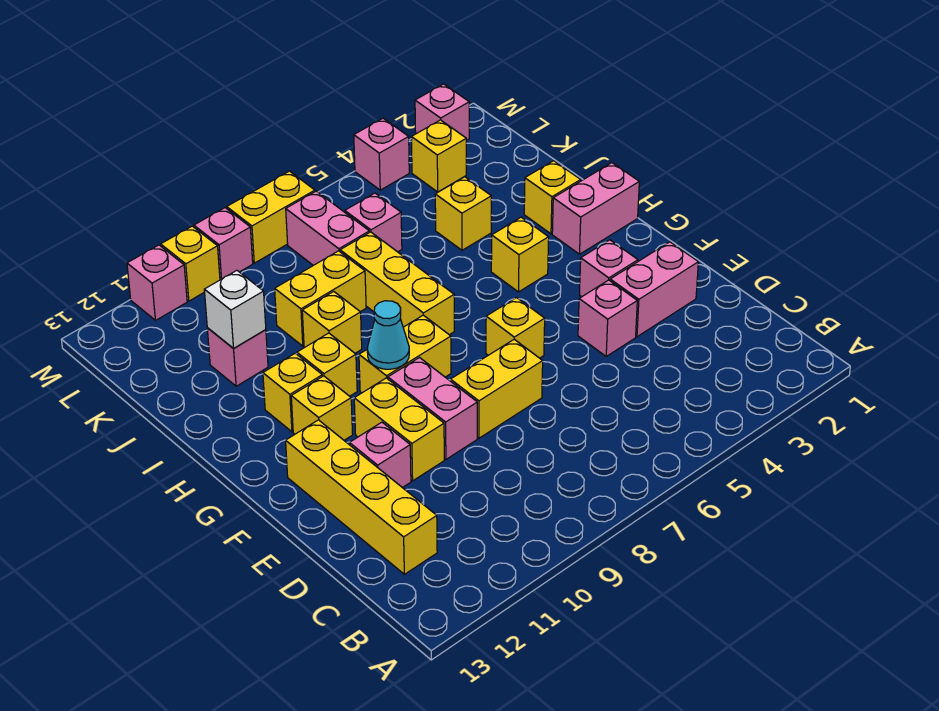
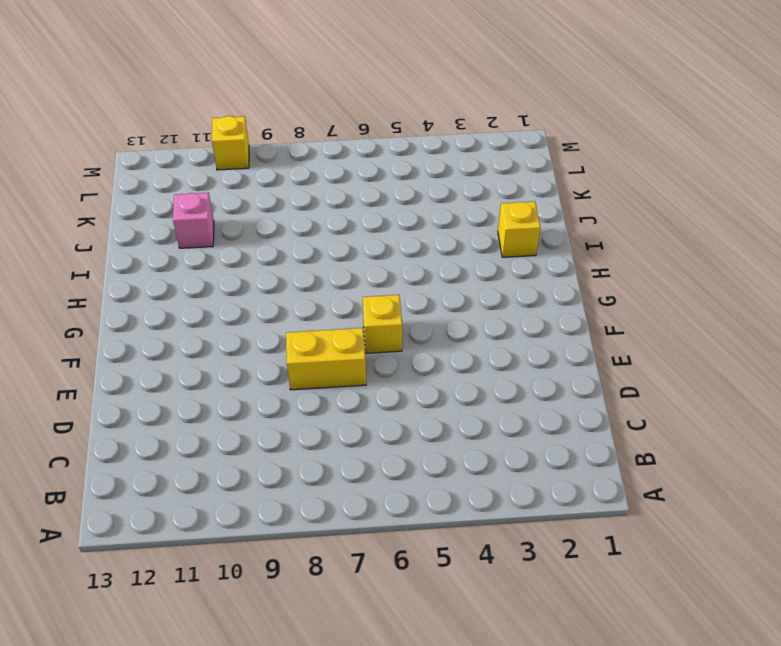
none -> yellow 1x4 brick [286,420,437,574]
none -> pink 1x2 brick [610,242,698,337]
none -> pink 1x1 brick [578,280,637,356]
none -> pink 1x2 brick [388,358,477,459]

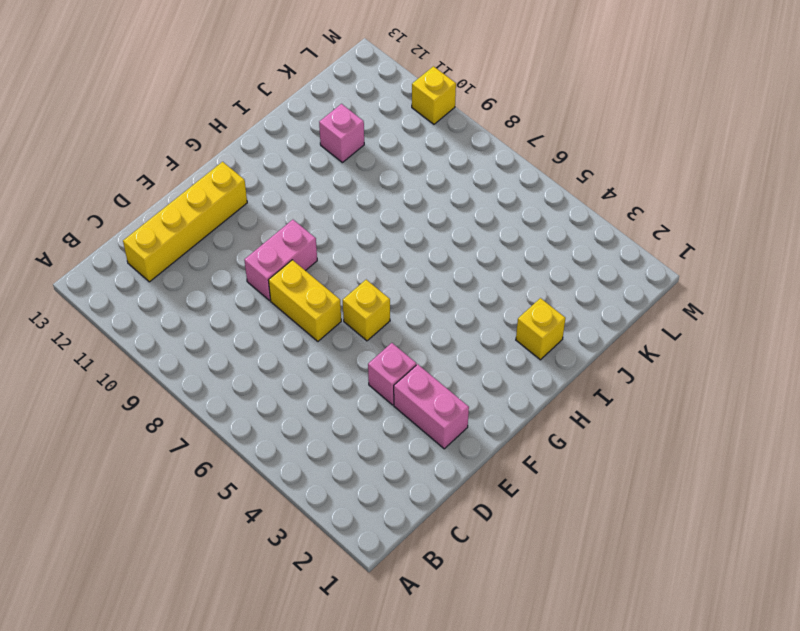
none -> yellow 1x2 brick [354,378,444,481]
none -> pink 1x1 brick [349,422,411,488]
none -> pink 1x1 brick [579,240,638,297]
none -> yellow 1x2 brick [359,315,451,393]

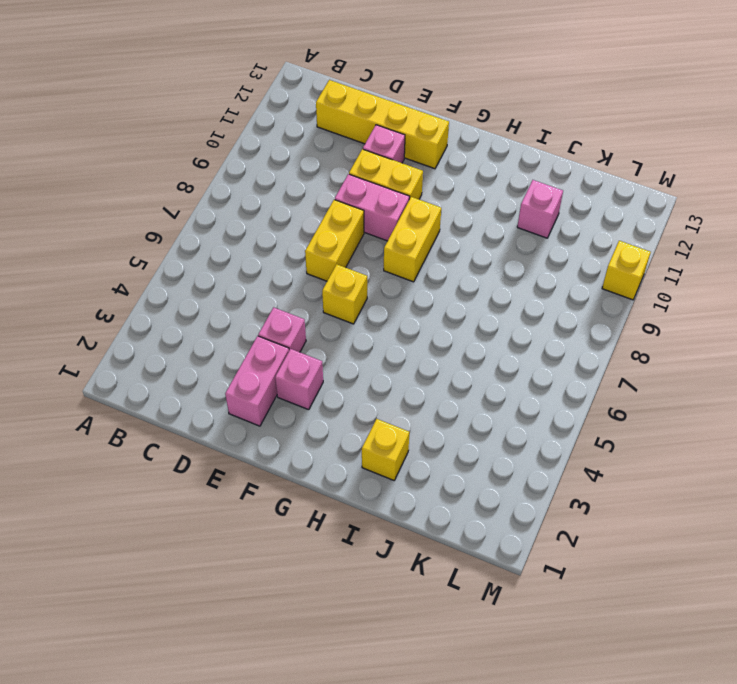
none -> yellow 1x1 brick [291,376,353,440]
none -> pink 1x2 brick [552,163,639,254]
none -> yellow 1x1 brick [491,217,549,292]
none -> yellow 1x3 brick [340,232,454,335]

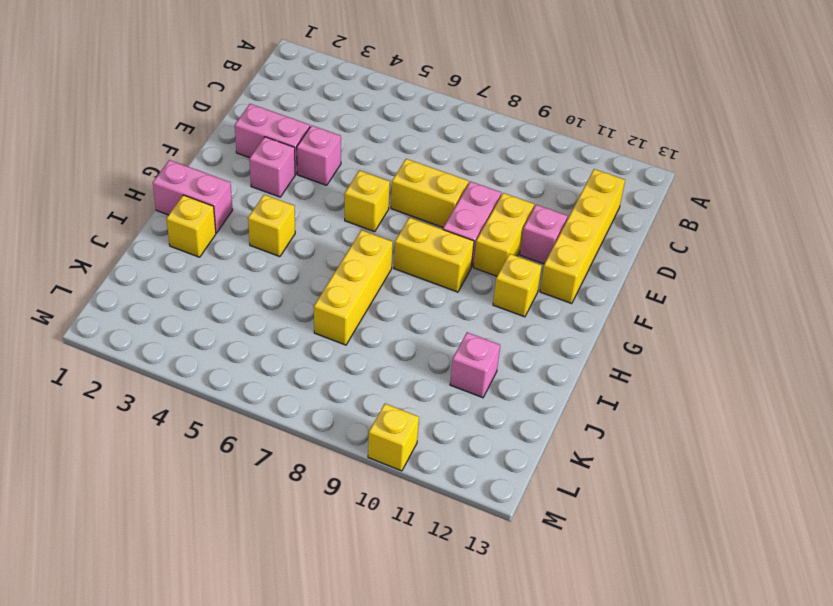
none -> yellow 1x1 brick [297,333,357,396]
none -> yellow 1x1 brick [263,353,322,432]
none -> yellow 1x1 brick [302,291,362,353]
none -> yellow 1x1 brick [435,177,491,250]

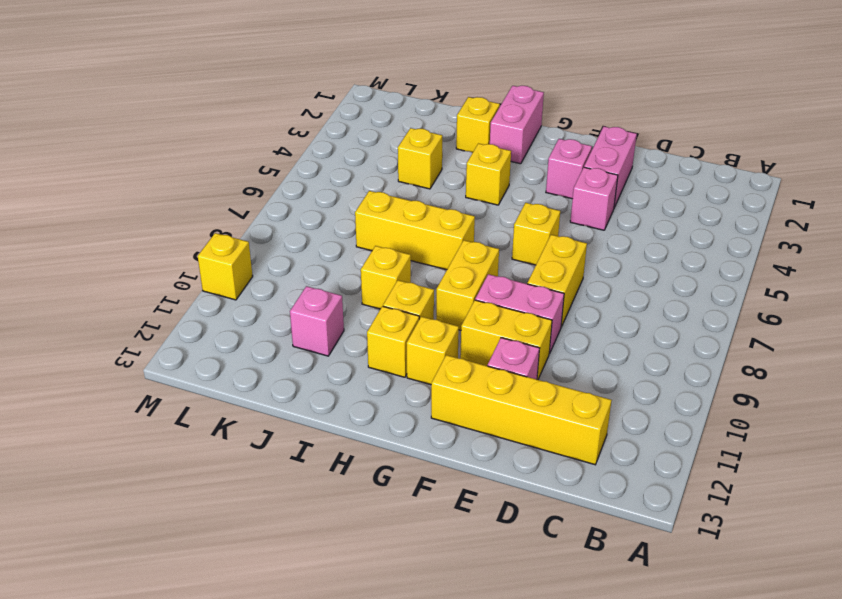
none -> yellow 1x2 brick [275,251,366,346]
none -> pink 1x1 brick [345,193,402,252]
none -> pink 1x2 brick [286,191,369,265]
none -> yellow 1x1 brick [411,120,466,192]

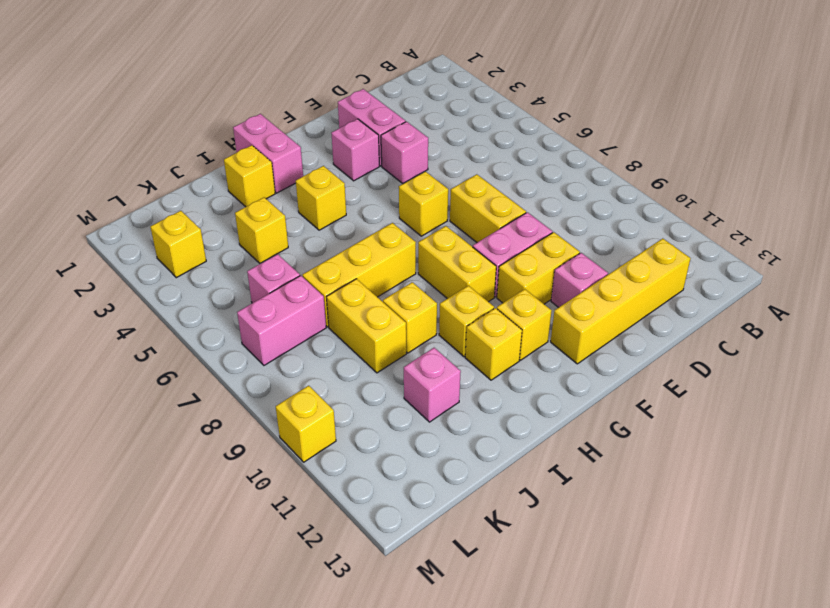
none -> pink 1x1 brick [415,84,469,140]
none -> pink 1x1 brick [354,118,409,190]
none -> yellow 1x2 brick [227,171,315,263]
none -> pink 1x1 brick [194,208,253,280]

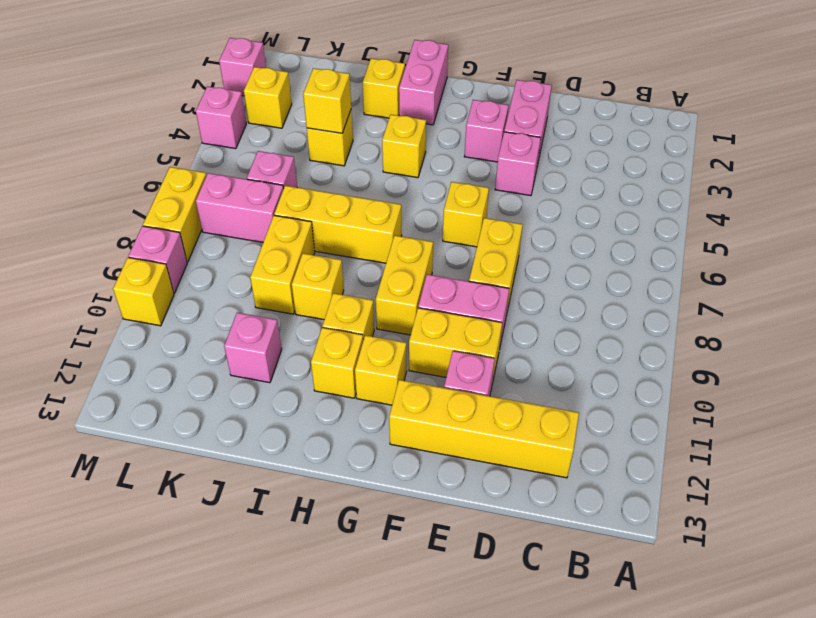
yellow 1x1 brick [303,68,351,133] -> none
none -> pink 1x1 brick [127,245,187,320]
none -> cyan 1x1 cone [367,301,409,369]
none -> white 1x1 brick [204,270,266,349]

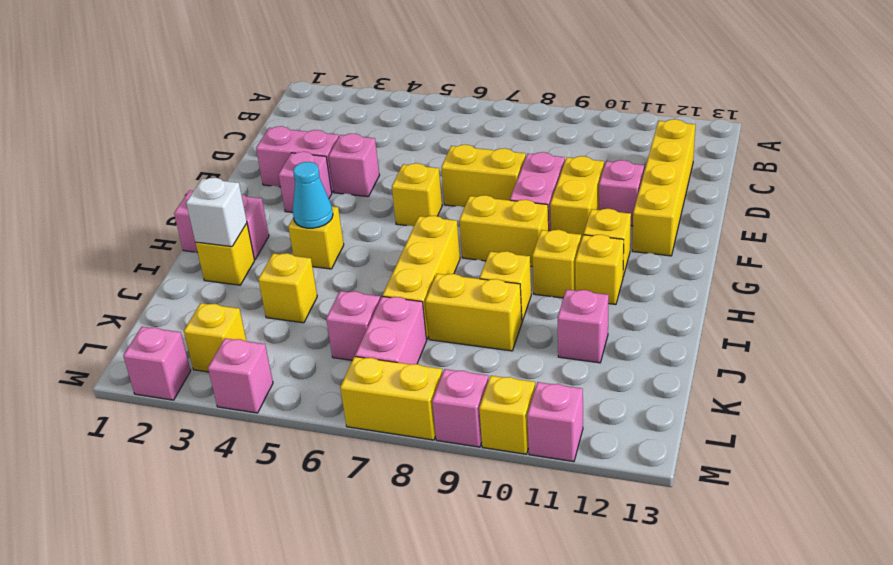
cyan 1x1 cone [293,162,333,228] -> cyan 1x1 cone moved to [367,301,409,369]
white 1x1 brick [186,178,247,247] -> white 1x1 brick moved to [204,270,266,349]

